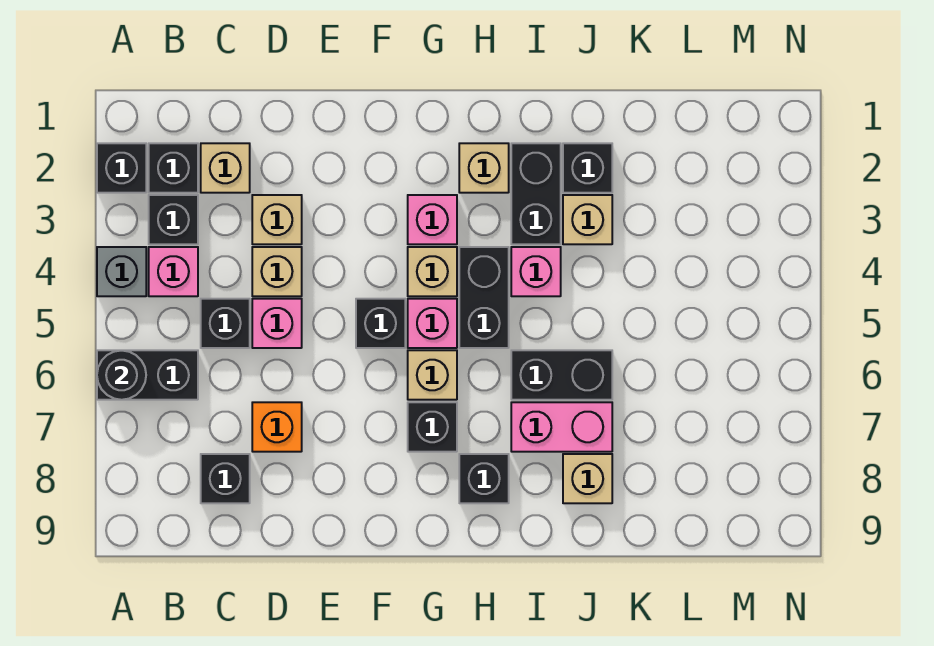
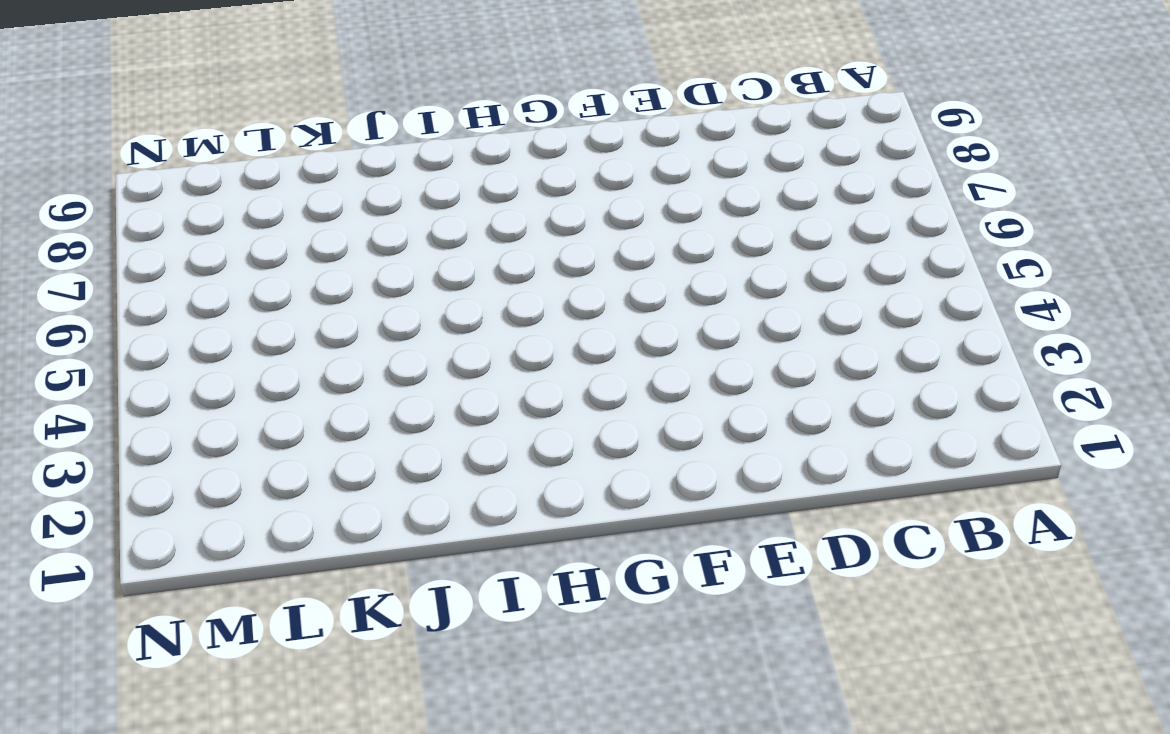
none -> black 1x1 brick [97,143,146,193]
none -> grey 1x1 brick [97,247,146,296]
none -> black 1x2 brick [97,350,198,400]
none -> black 1x1 brick [149,143,198,193]

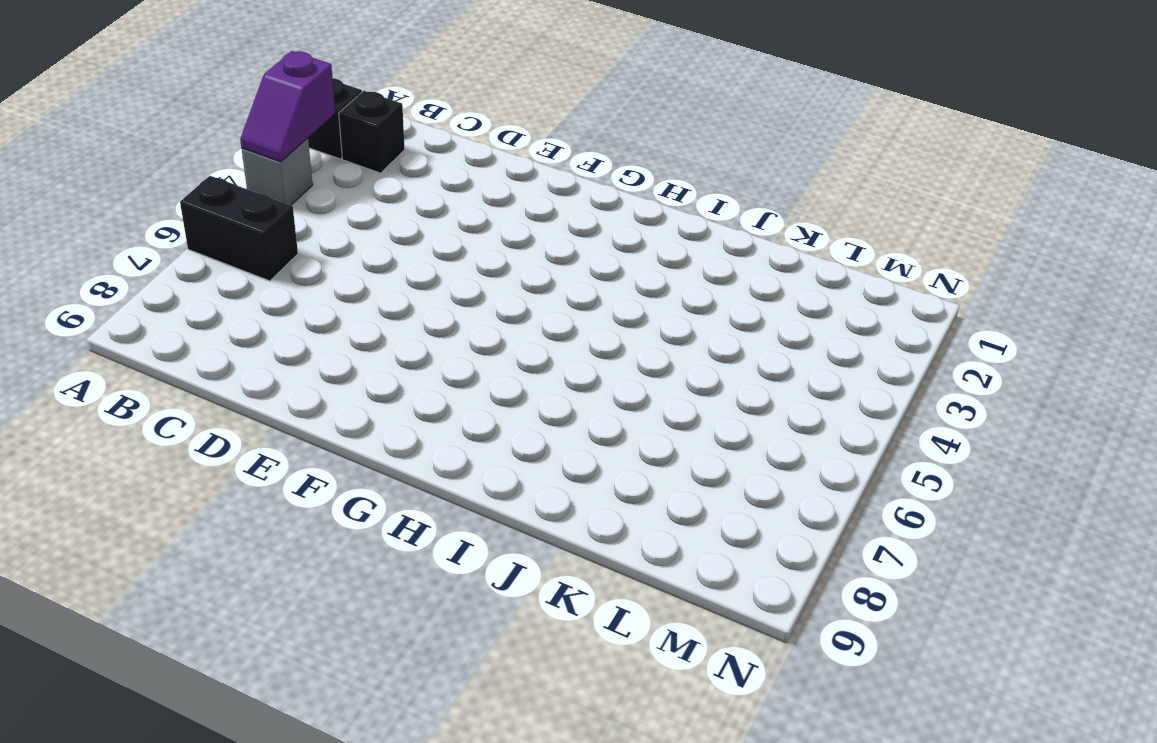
purple 1x2 slope [240,51,335,162] -> none
none -> black 1x1 brick [149,195,198,244]
none -> pink 1x1 brick [149,247,198,296]
none -> tan 1x1 brick [201,143,250,193]
none -> black 1x1 brick [201,299,250,348]

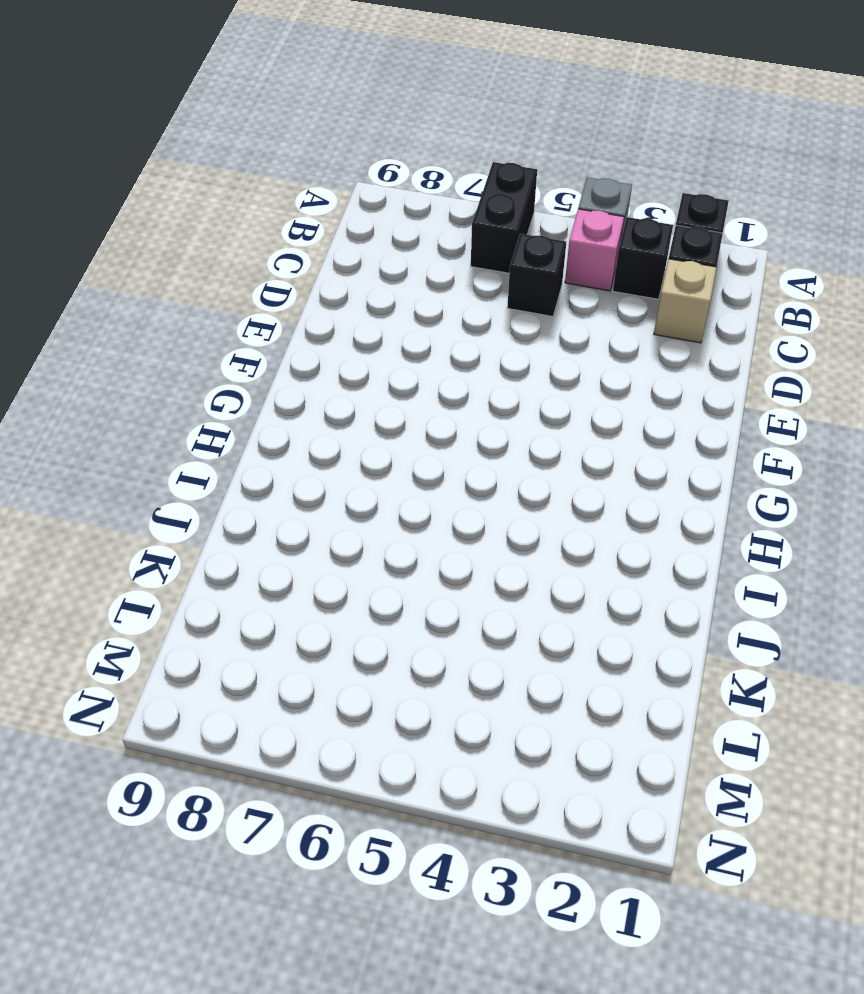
none -> black 1x1 brick [201,454,250,503]
none -> tan 1x1 brick [252,195,302,244]
none -> tan 1x1 brick [252,247,302,296]
none -> pink 1x1 brick [252,299,302,348]

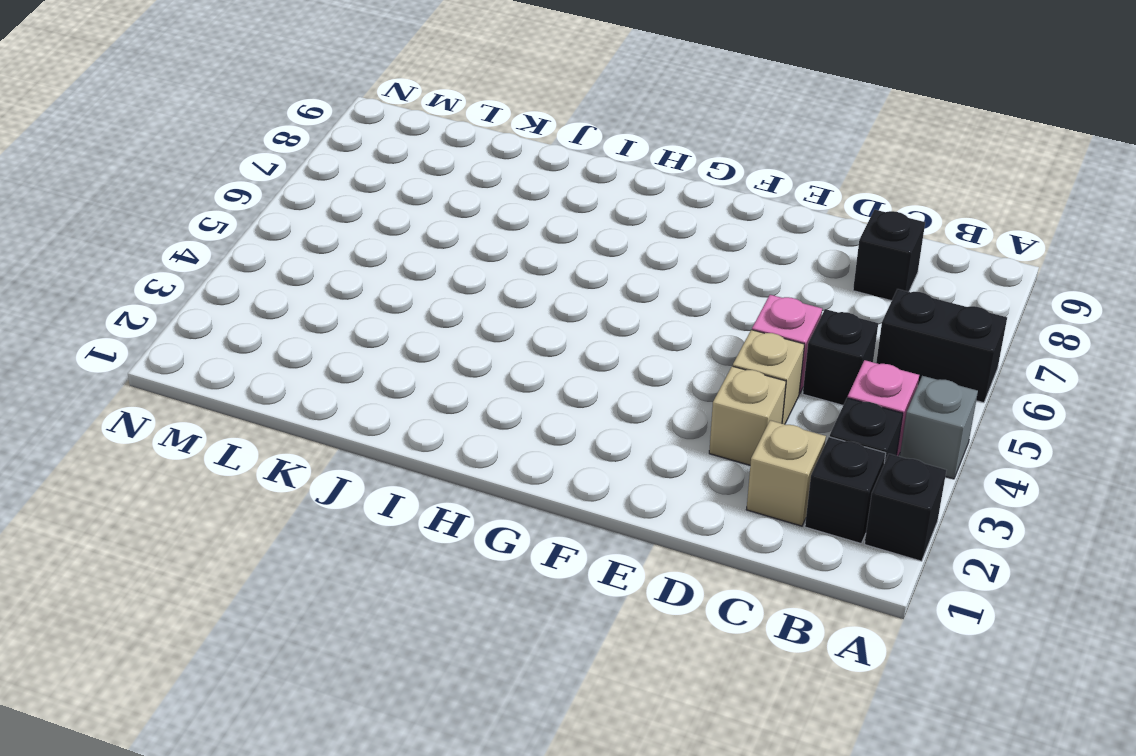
none -> orange 1x1 brick [252,402,302,452]
none -> black 1x1 brick [356,299,405,348]
none -> pink 1x1 brick [408,195,457,244]
none -> tan 1x1 brick [408,247,457,296]

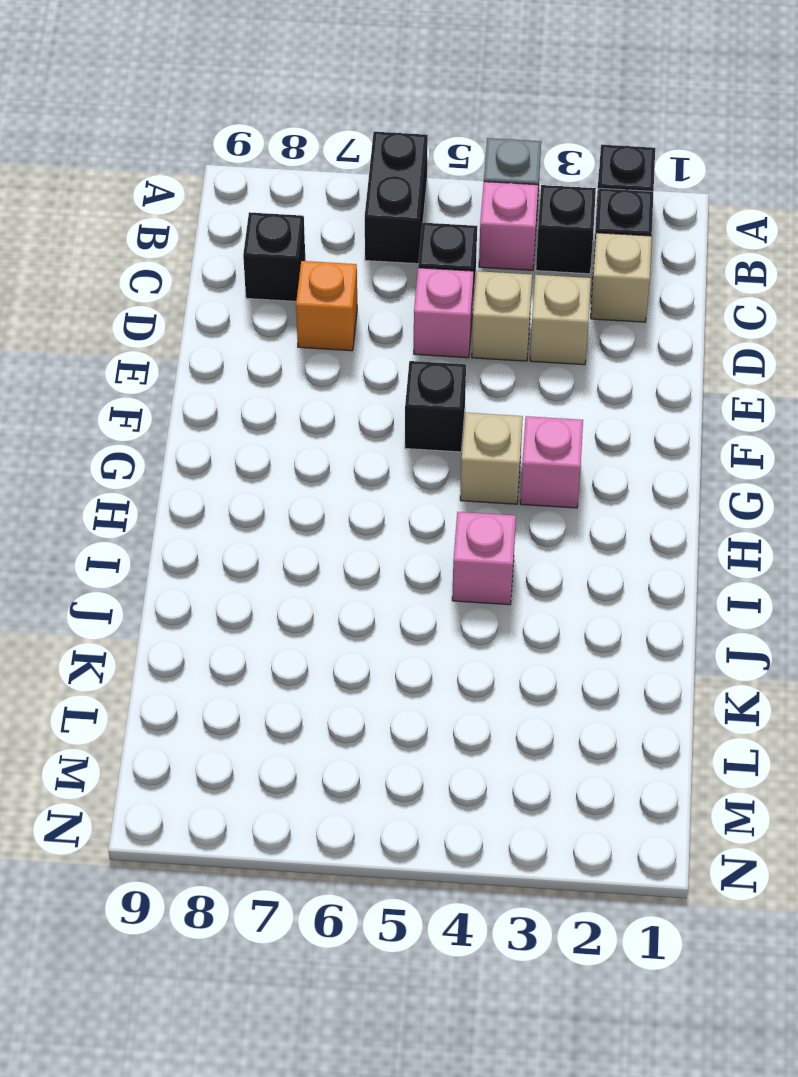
none -> pink 1x1 brick [408,299,457,348]
none -> tan 1x1 brick [408,350,457,400]
none -> black 1x1 brick [408,402,457,452]
none -> tan 1x1 brick [459,143,509,193]

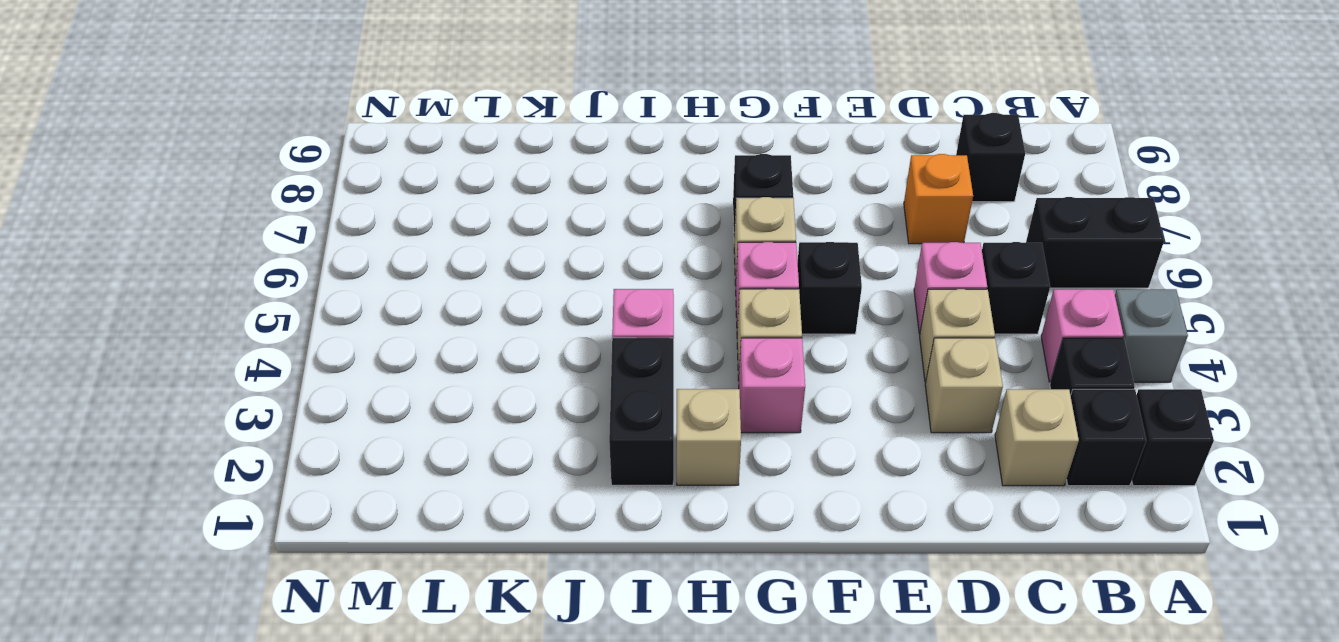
none -> black 1x2 brick [459,247,509,348]
none -> black 1x1 brick [459,454,509,503]
none -> black 1x2 brick [511,350,612,400]
none -> pink 1x2 brick [511,402,612,452]

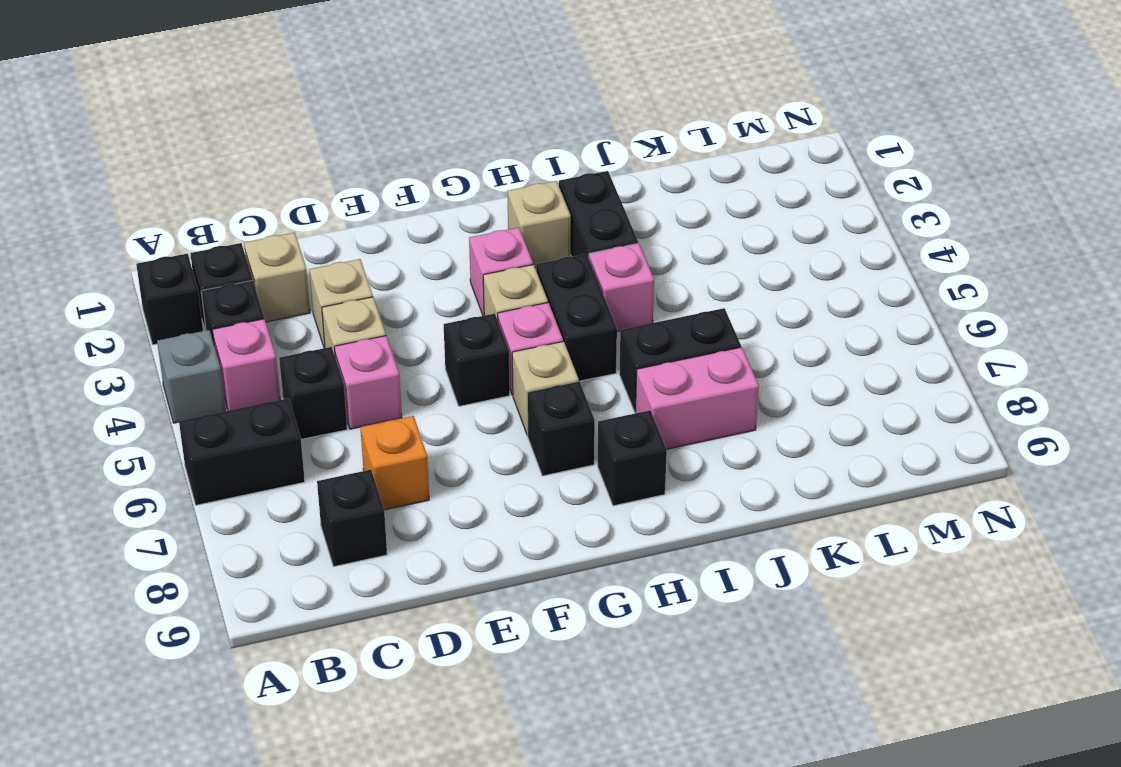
none -> black 1x1 brick [563,143,612,193]
none -> tan 1x1 brick [563,195,612,244]
none -> tan 1x1 brick [563,454,612,503]
none -> black 1x1 round brick [97,350,146,400]

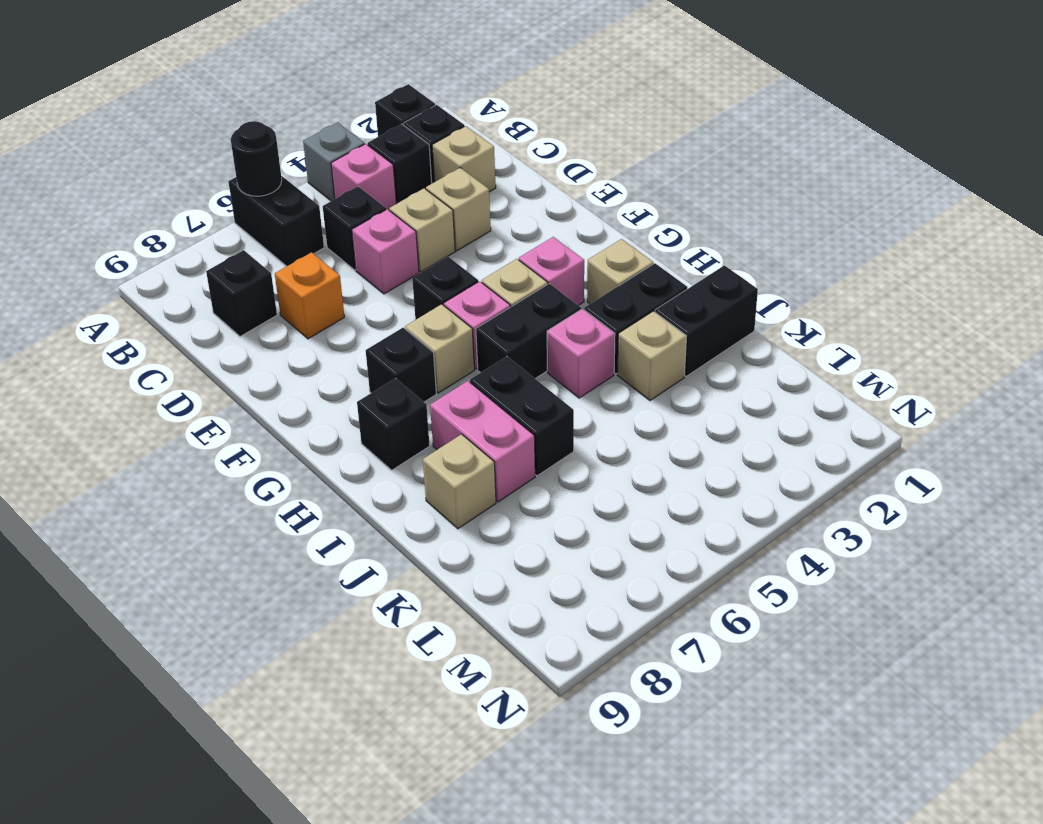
black 1x2 brick [655,265,758,376] -> black 1x1 brick [563,143,612,193]

